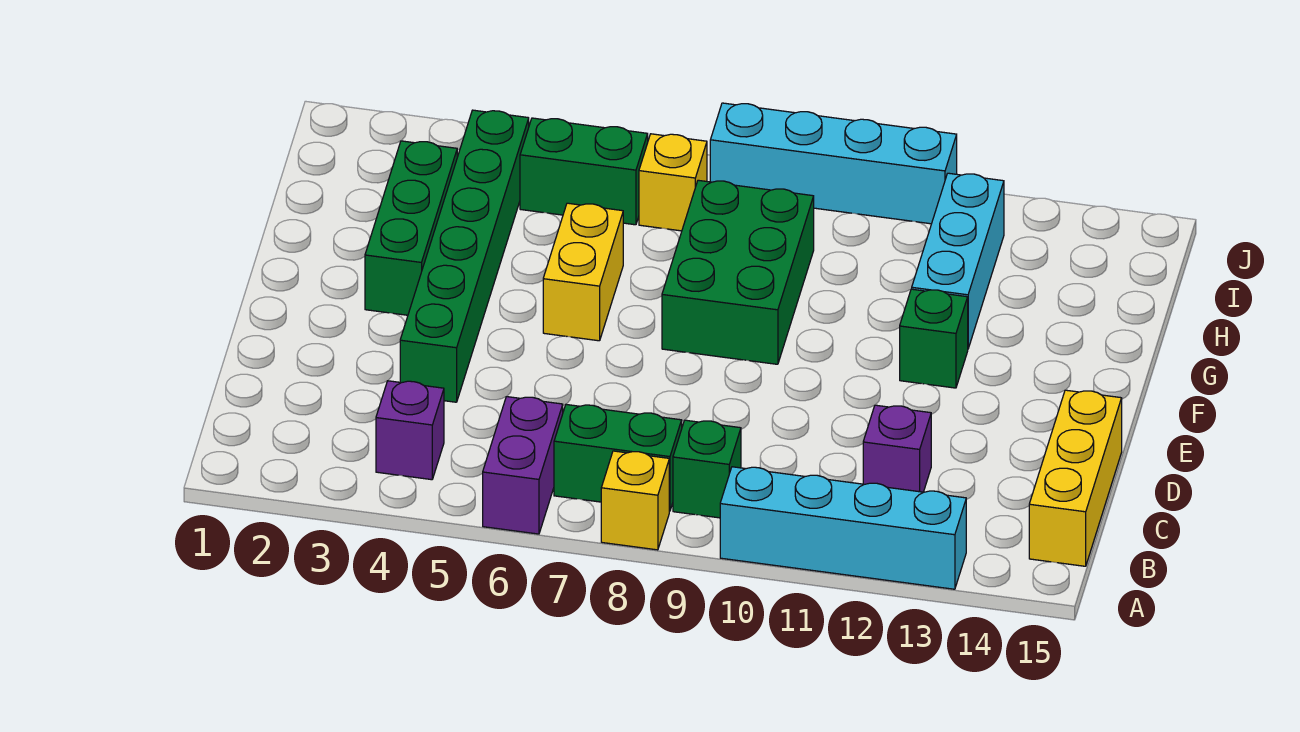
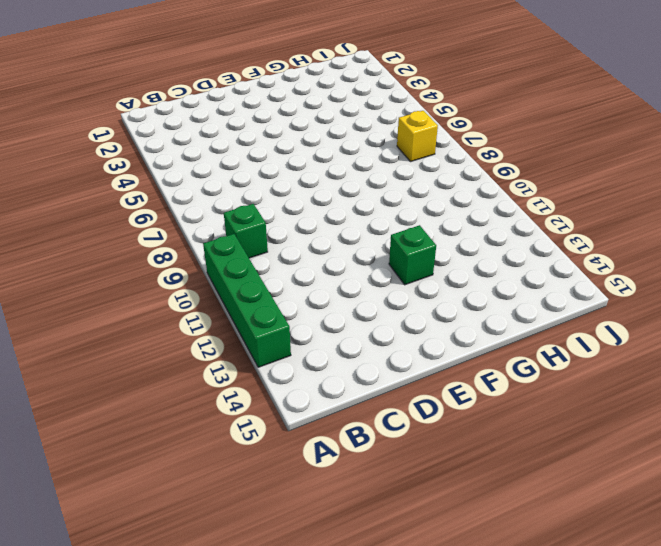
green 1x4 brick [203,234,291,367] -> cyan 1x4 brick [720,467,966,589]
none -> purple 1x2 brick [483,397,563,534]
none -> yellow 1x1 brick [601,451,669,550]
none -> purple 1x1 brick [376,381,444,480]

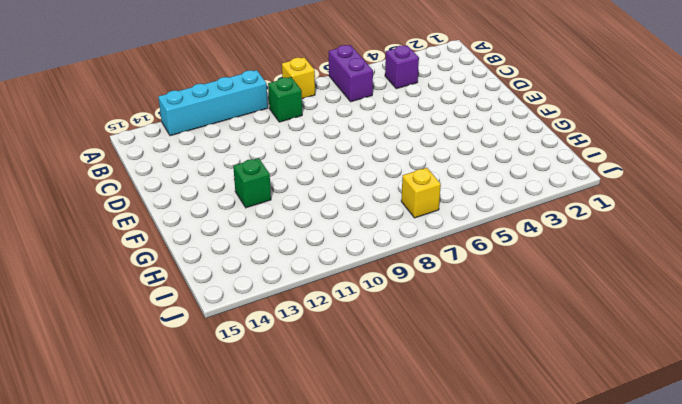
none -> green 1x2 brick [554,405,682,511]
none -> yellow 1x3 brick [1029,390,1122,566]
none -> purple 1x1 brick [863,405,931,492]

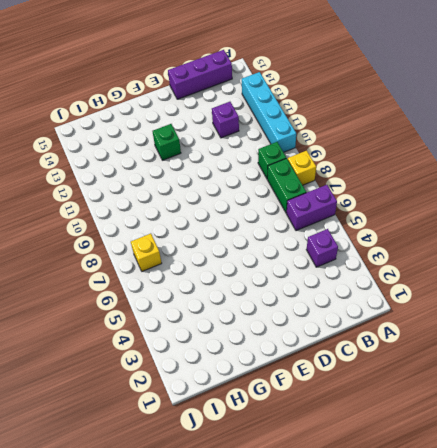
purple 1x3 brick [168,50,232,99] -> yellow 1x3 brick [1029,390,1122,566]
none -> green 1x6 brick [400,110,529,402]
none -> green 1x3 brick [365,141,457,315]
none -> yellow 1x2 brick [543,203,623,341]

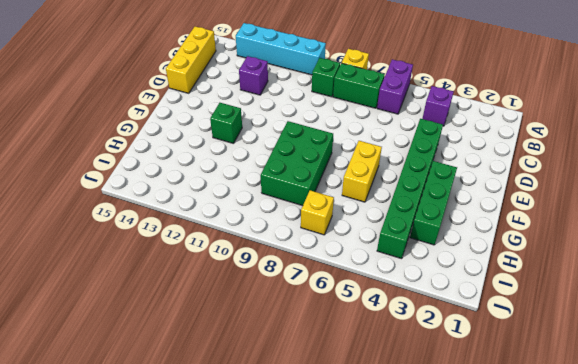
none -> cyan 1x3 brick [912,173,1004,348]
none -> green 1x2 brick [520,118,648,225]
none -> cyan 1x4 brick [710,103,957,224]

